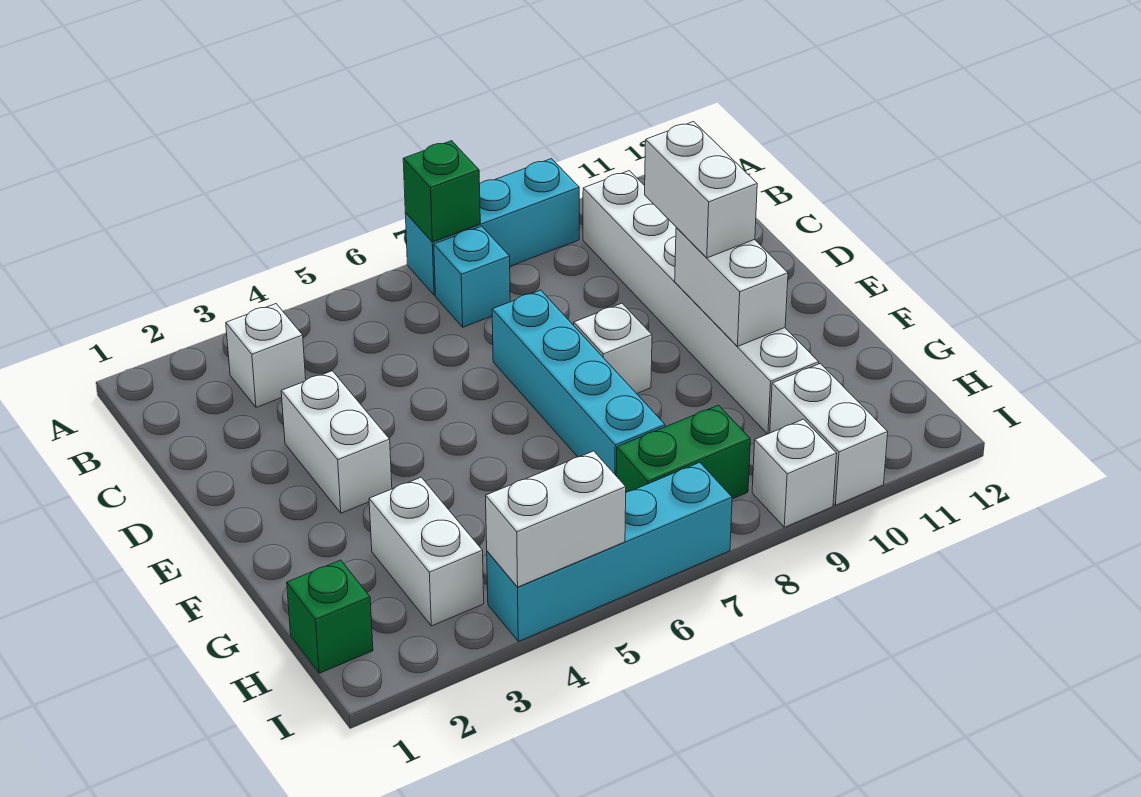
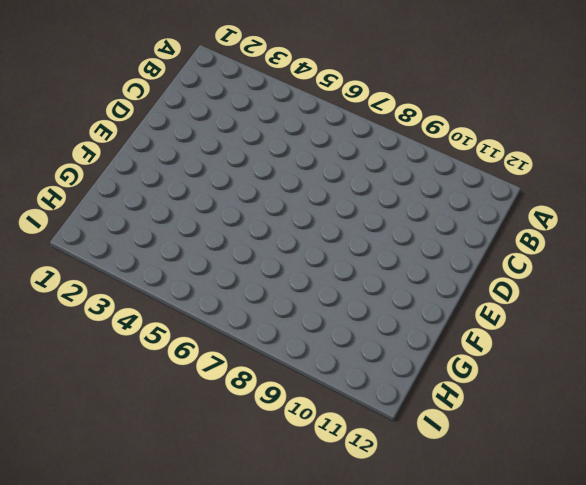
none -> cyan 1x3 brick [405,159,579,295]
none -> white 1x1 brick [226,304,306,407]
none -> cyan 1x1 brick [434,226,510,327]

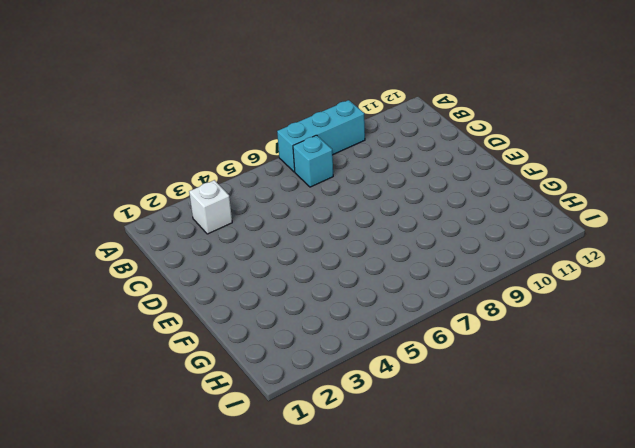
none -> white 1x6 brick [583,171,819,434]
none -> white 1x2 brick [281,371,392,513]
none -> cyan 1x4 brick [492,290,665,475]

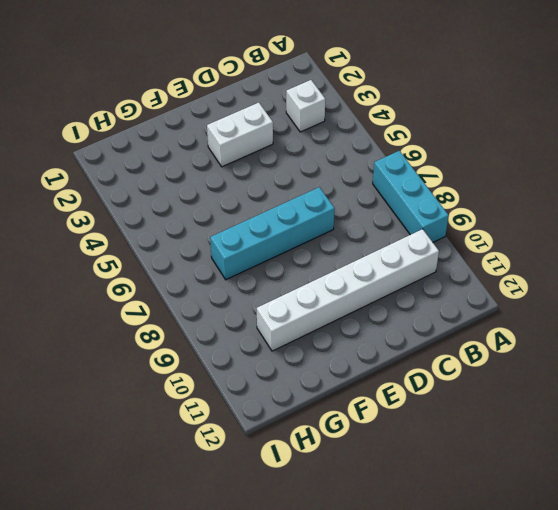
none -> cyan 1x1 brick [434,226,510,327]
none -> white 1x1 brick [574,303,652,394]
none -> white 1x2 brick [369,477,484,626]

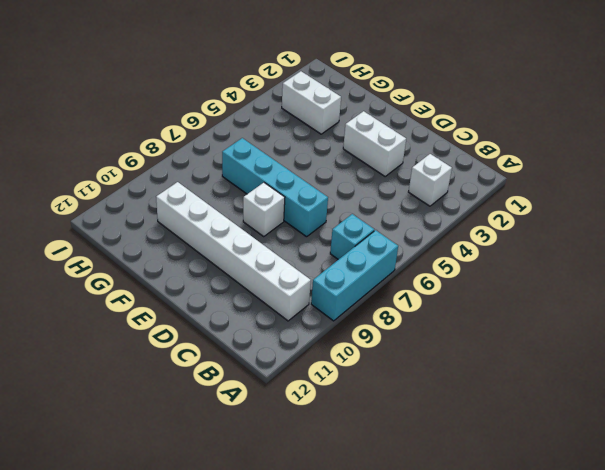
none -> green 1x1 brick [287,560,373,673]
none -> green 1x2 brick [616,405,750,499]
none -> white 1x2 brick [770,364,888,505]

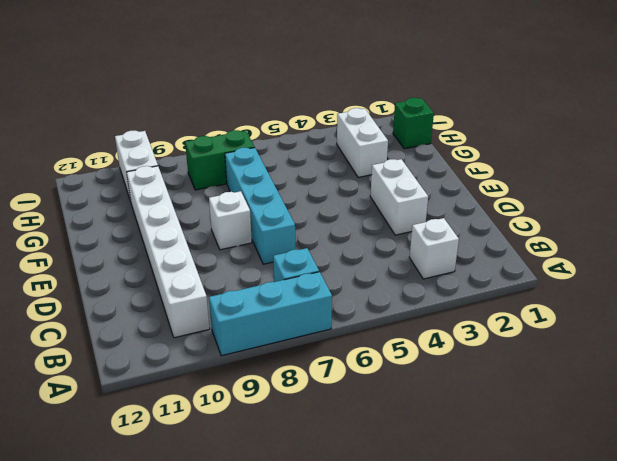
none -> cyan 1x4 brick [487,462,732,641]
none -> white 1x1 brick [752,419,837,527]
none -> green 1x1 brick [403,141,480,242]

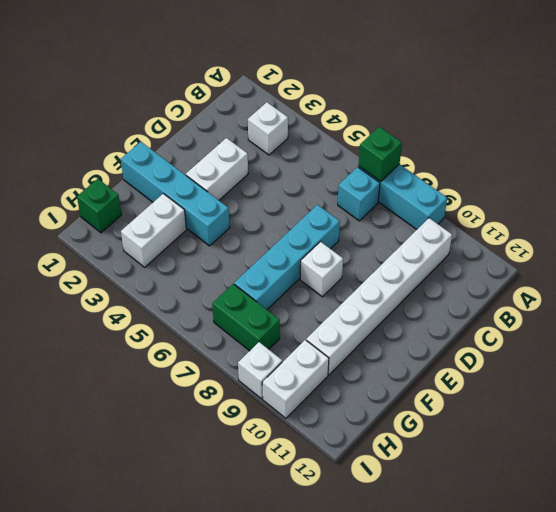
cyan 1x4 brick [121,142,230,246] -> cyan 1x4 brick moved to [487,462,732,641]
none -> white 1x2 brick [675,227,788,346]
none -> white 1x2 brick [486,451,626,587]
none -> white 1x2 brick [645,122,757,258]

